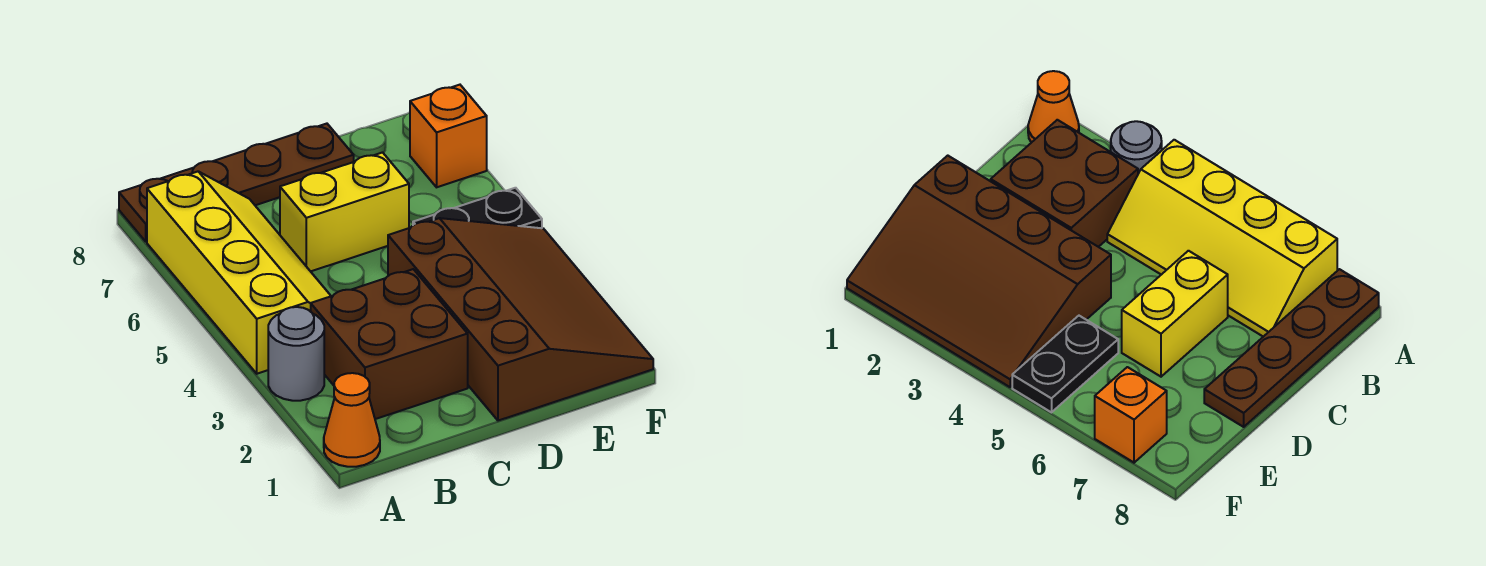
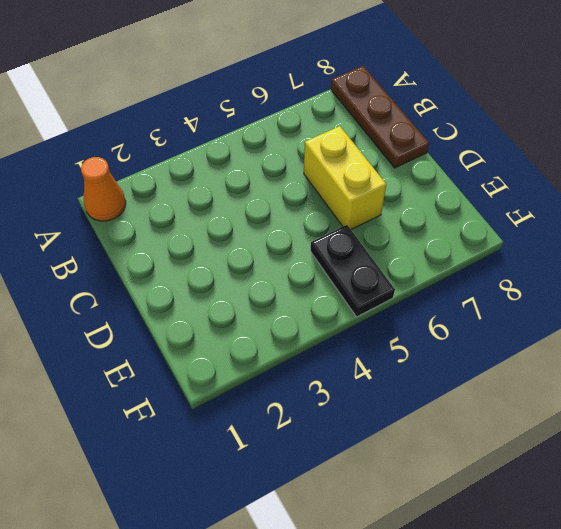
brown 1x3 plate [331,66,429,168] -> brown 1x4 plate [119,124,354,241]
none -> grey 1x1 round brick [268,307,324,401]
none -> yellow 2x4 slope [147,172,331,374]

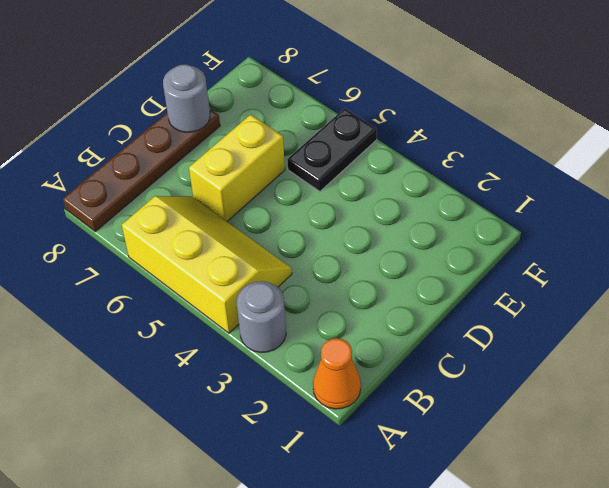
yellow 2x3 slope [122,196,292,333] -> yellow 2x4 slope [147,172,331,374]
grey 1x1 round brick [163,64,210,132] -> none
none -> brown 2x2 brick [311,269,468,419]
none -> brown 3x4 slope [388,218,653,421]

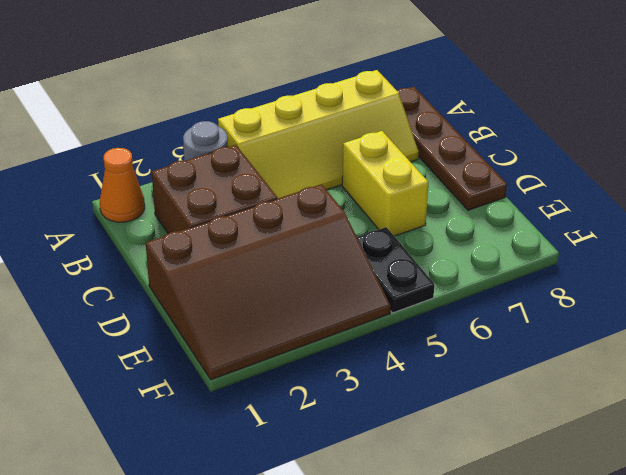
none -> orange 1x1 brick [410,85,487,187]

